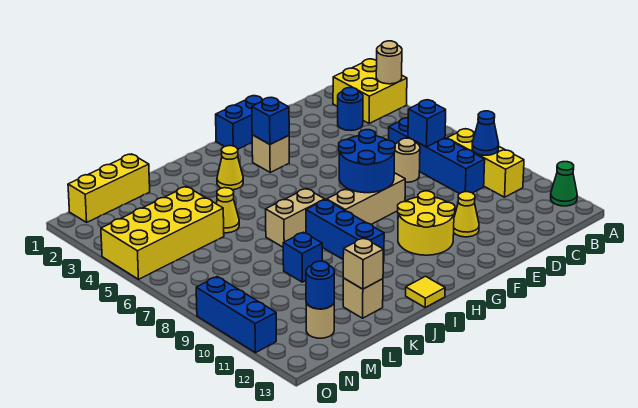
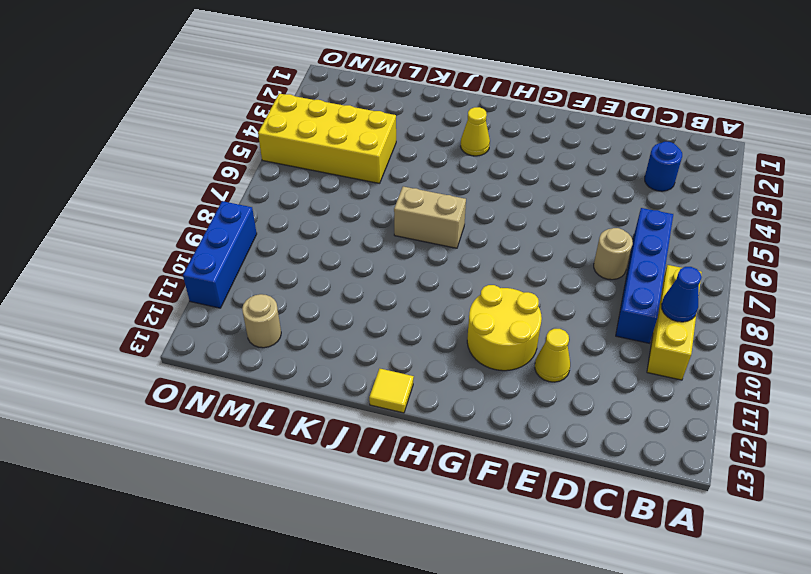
none -> yellow 2x2 brick [333,59,407,123]
none -> green 1x1 cone [551,162,577,206]
none -> blue 1x2 brick [216,96,263,149]

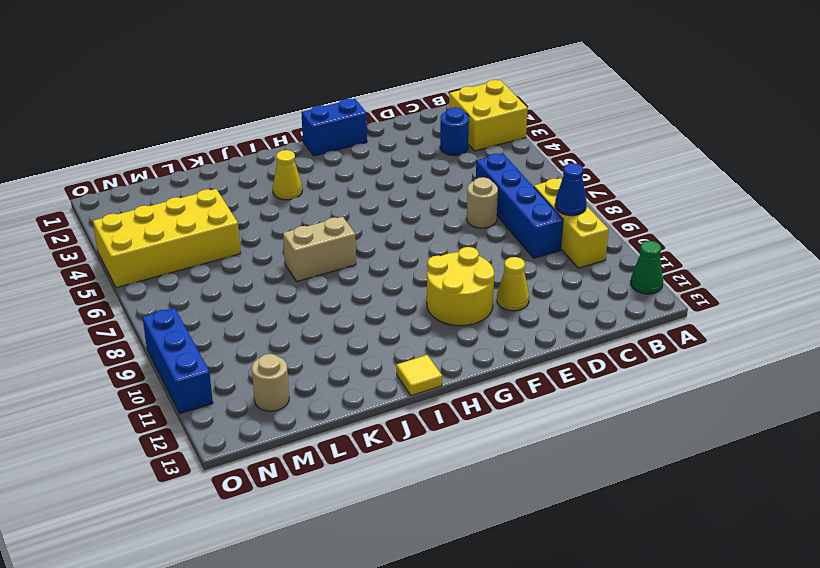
none -> tan 1x3 brick [327,173,405,224]
none -> tan 1x1 brick [252,135,289,172]
none -> blue 1x3 brick [306,200,384,262]

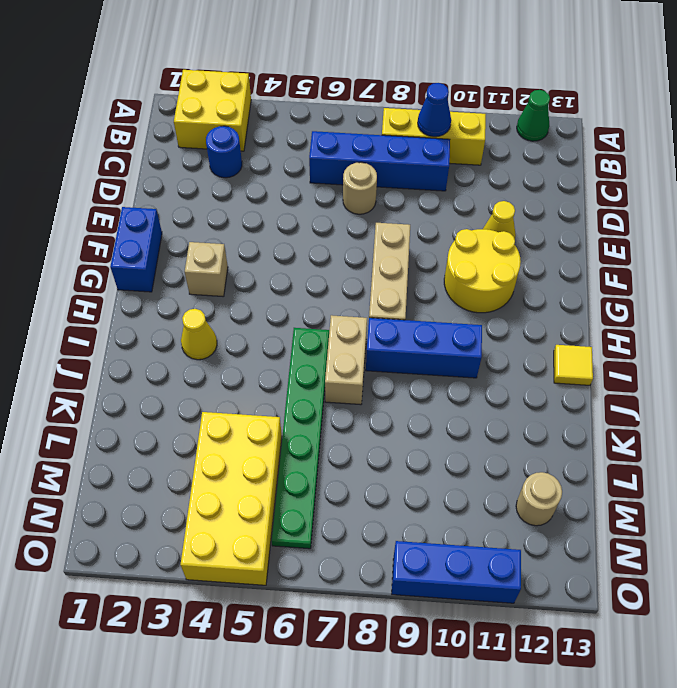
green 1x6 plate [272,328,329,549] -> none
none -> yellow 1x1 cone [216,188,239,233]
none -> blue 1x1 brick [283,232,322,282]
none -> tan 1x1 brick [343,278,383,318]

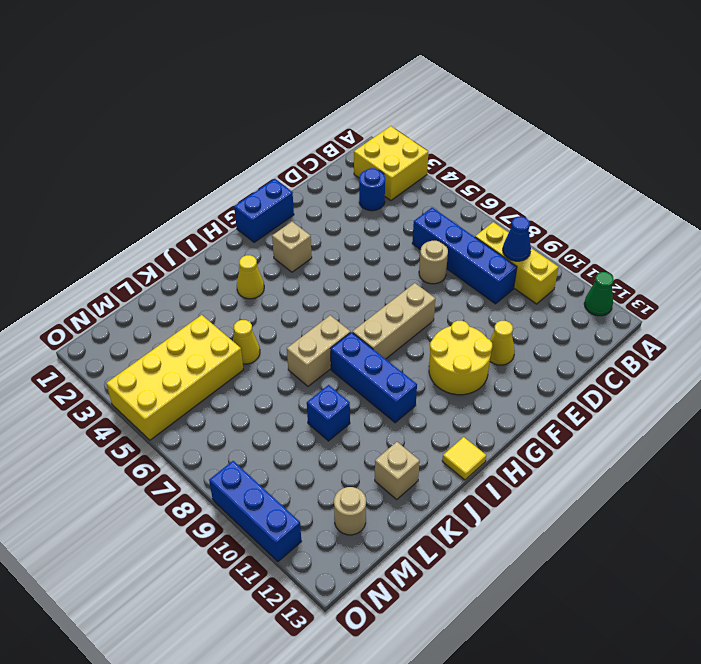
none -> yellow 1x3 brick [68,154,150,222]
none -> tan 1x1 round brick [376,41,402,84]
none -> blue 1x1 brick [408,100,446,147]

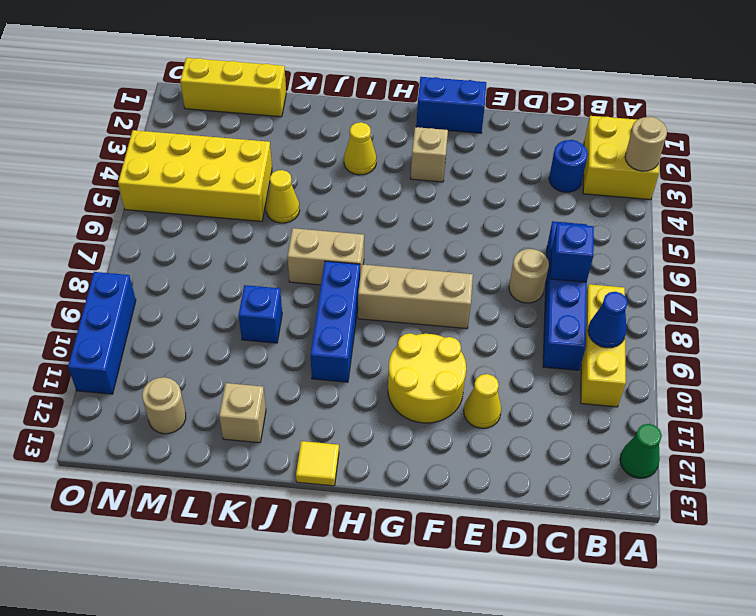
none -> blue 2x2 round brick [339,130,395,193]
none -> blue 1x1 brick [252,98,289,144]
none -> tan 1x1 brick [343,238,383,289]

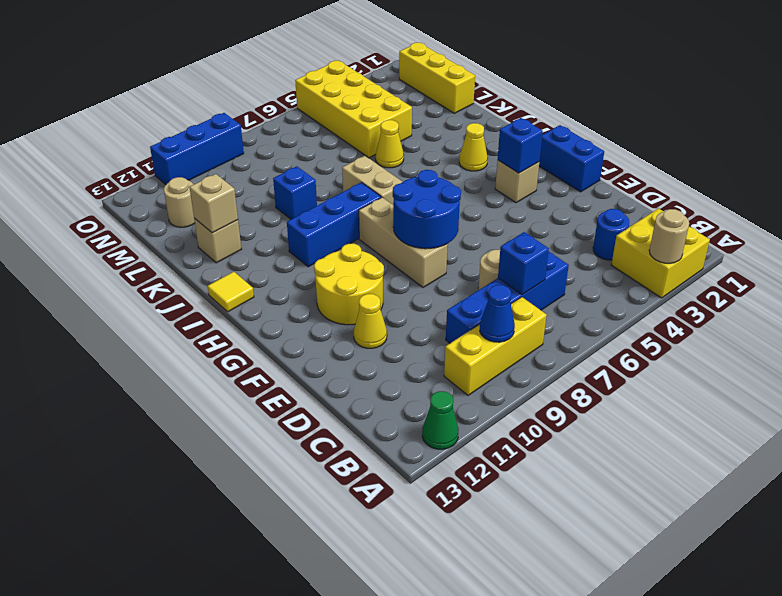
none -> blue 1x1 round brick [306,261,334,309]

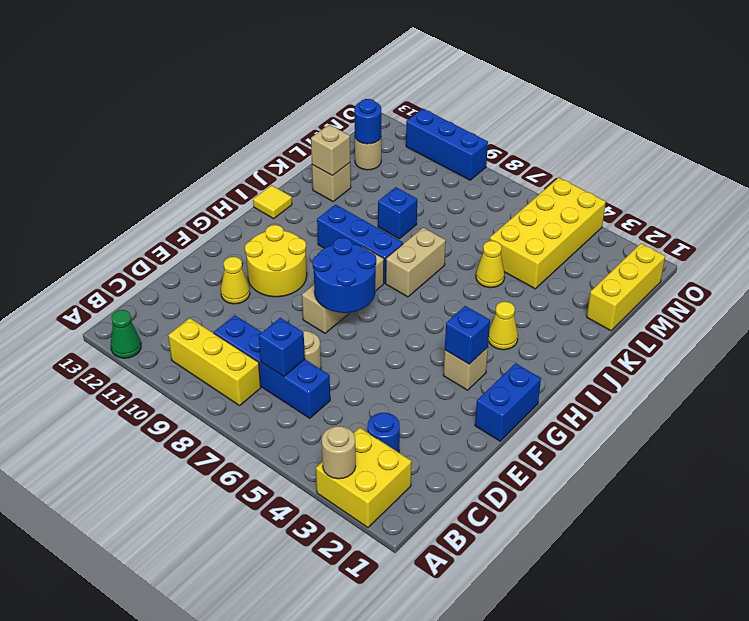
none -> blue 1x1 cone [472,111,499,155]

